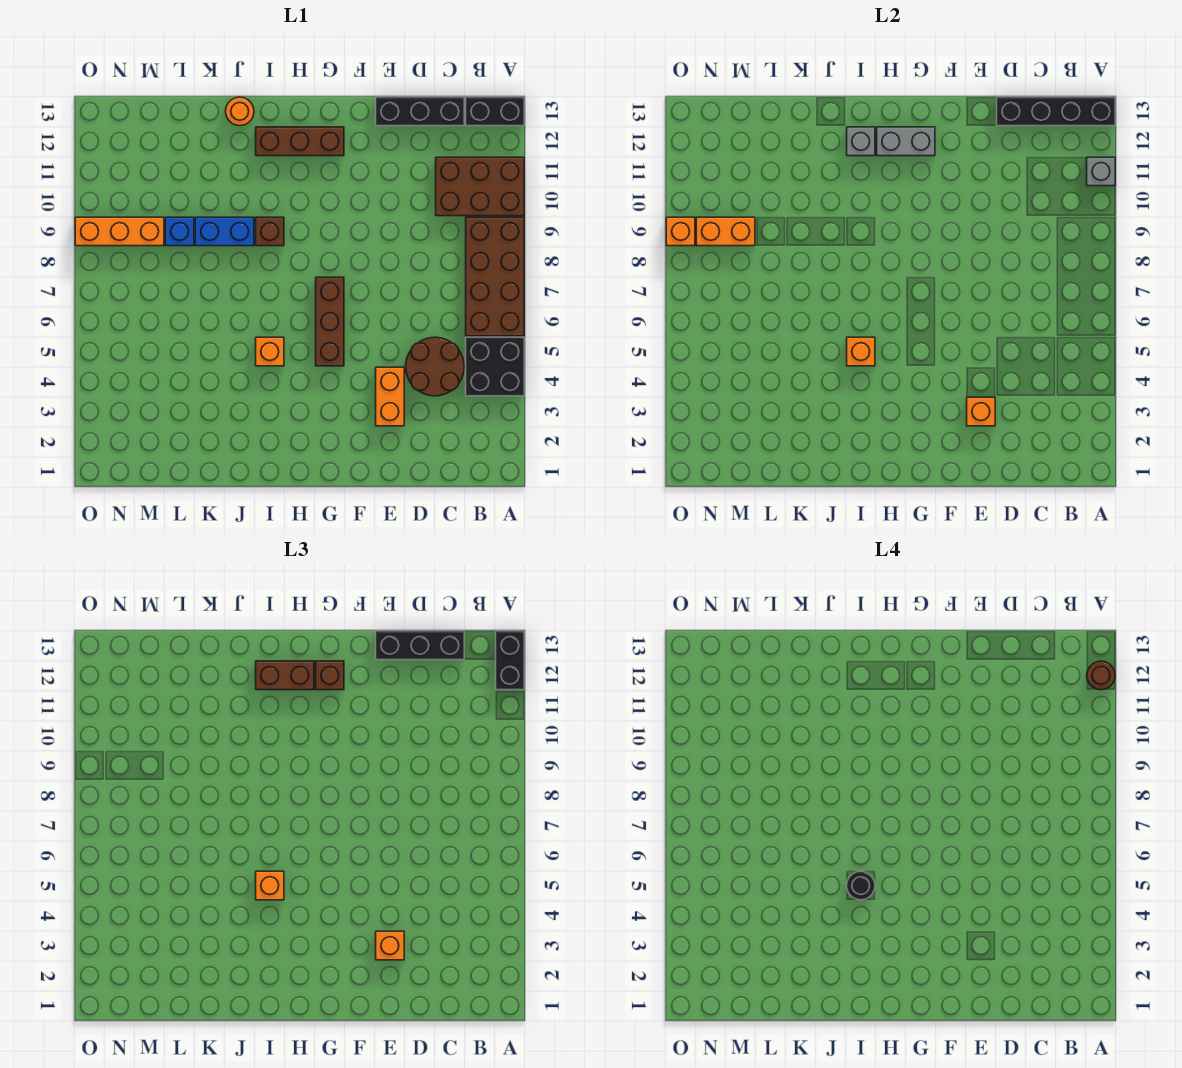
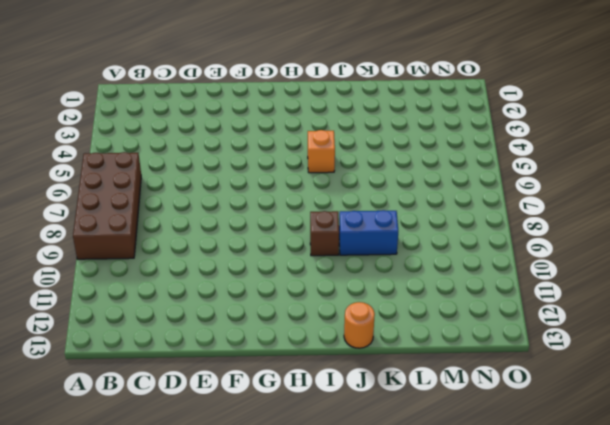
none -> black 2x2 brick [466,337,524,396]
none -> brown 2x3 brick [436,157,524,216]
none -> black 1x2 brick [466,97,524,126]
none -> brown 2x2 round brick [406,337,464,396]

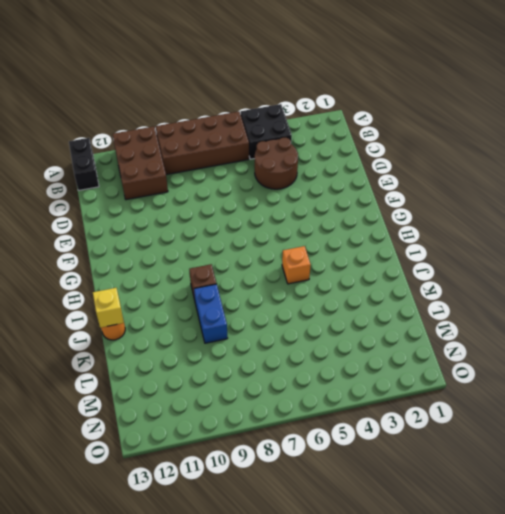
yellow 1x1 brick [93,288,124,328] -> none
none -> black 1x3 brick [376,97,464,126]
none -> orange 1x2 brick [376,367,404,426]
none -> brown 1x3 brick [316,277,344,366]
none -> brown 1x3 brick [256,127,344,156]

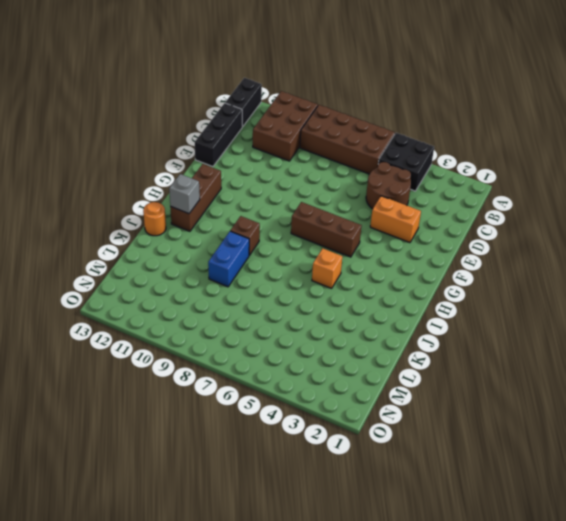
none -> blue 1x1 brick [165,217,194,246]
none -> orange 1x3 brick [75,217,164,246]
none -> grey 1x1 brick [1087,157,1115,186]
none -> black 1x4 brick [997,97,1115,126]

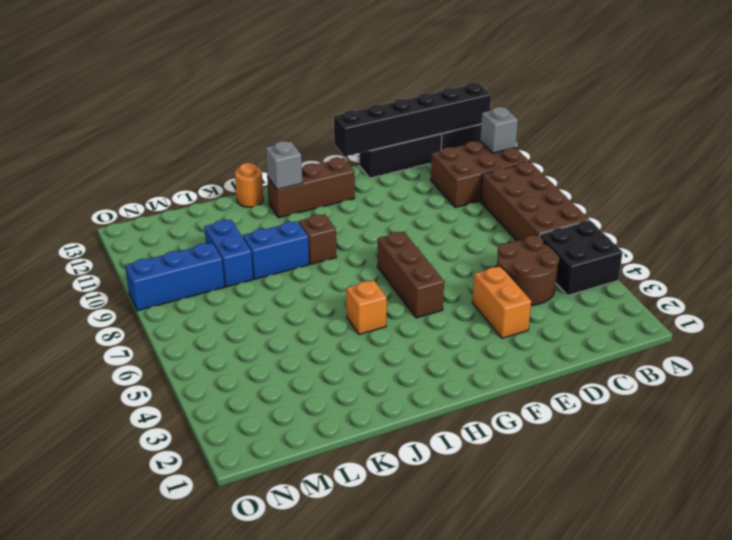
black 1x6 brick [334,82,491,156] -> black 1x4 brick [997,97,1115,126]
blue 1x2 brick [204,220,253,287] -> blue 1x1 brick [165,217,194,246]
blue 1x3 brick [125,243,224,311] -> orange 1x3 brick [75,217,164,246]
none -> orange 1x1 brick [967,397,995,426]
none -> grey 1x2 brick [877,127,935,156]
none -> orange 1x1 brick [847,337,875,366]
none -> orange 1x2 brick [696,217,755,246]

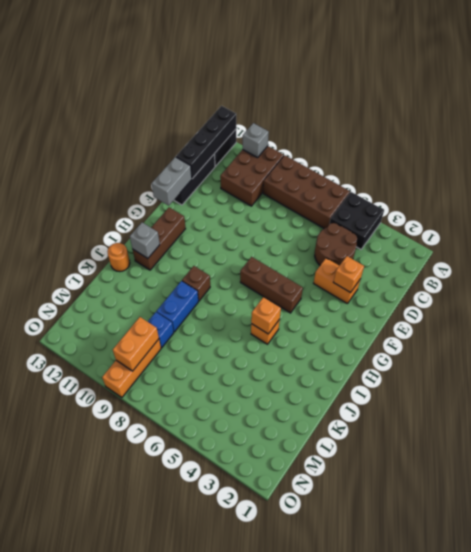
grey 1x2 brick [152,157,192,205] -> grey 1x2 brick moved to [877,127,935,156]
none -> orange 1x1 brick [666,217,695,246]
none -> black 1x2 brick [496,631,524,690]
none -> black 1x3 brick [376,631,464,660]
none -> orange 1x1 brick [376,931,404,960]

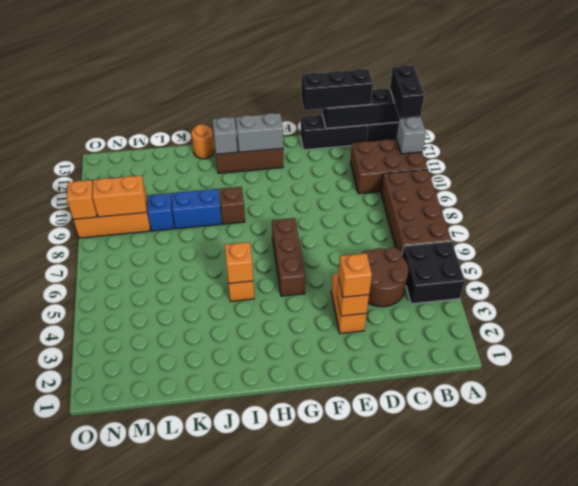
none -> brown 1x1 brick [316,661,344,690]
none -> brown 1x2 brick [256,661,314,690]
none -> orange 1x1 brick [256,871,284,900]
none -> brown 1x1 round brick [1087,661,1115,690]

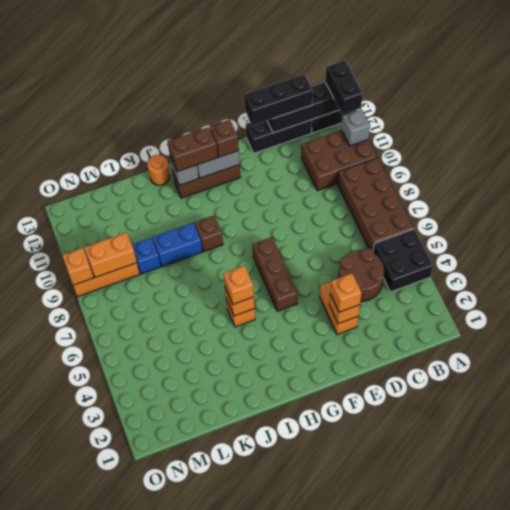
none -> brown 1x1 round brick [1087,661,1115,690]
none -> black 1x1 round brick [847,871,875,900]

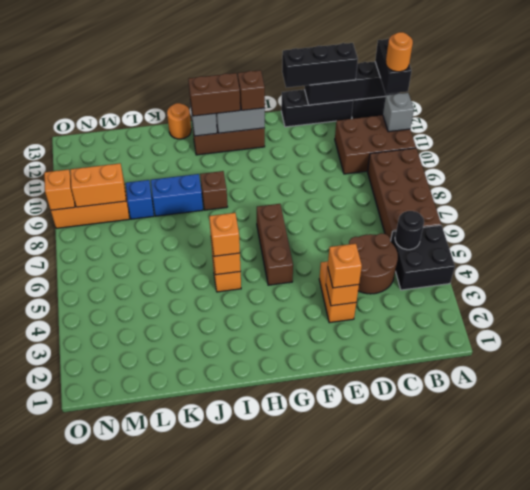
orange 1x1 round brick [386,32,413,72] -> brown 1x1 round brick [1087,661,1115,690]
black 1x1 round brick [395,211,424,250] -> black 1x1 round brick moved to [847,871,875,900]

